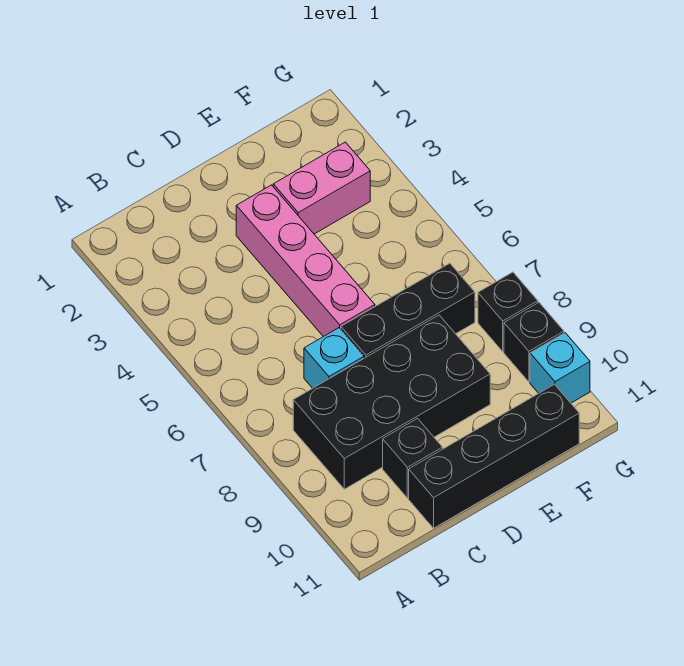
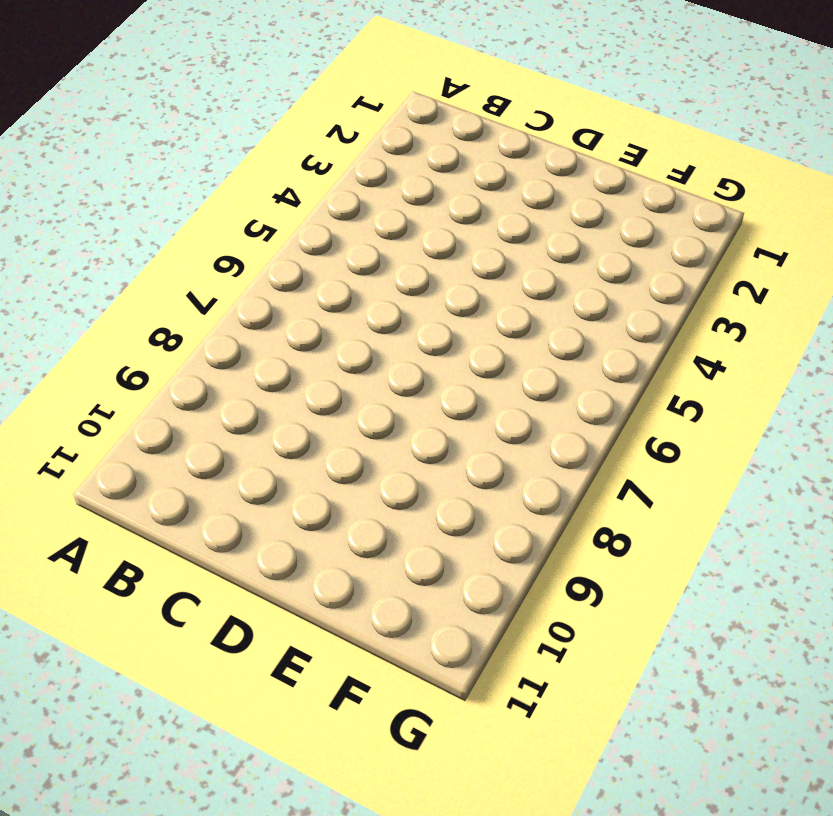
none -> black 2x4 brick [293,315,490,489]
none -> cyan 1x1 brick [304,328,364,388]

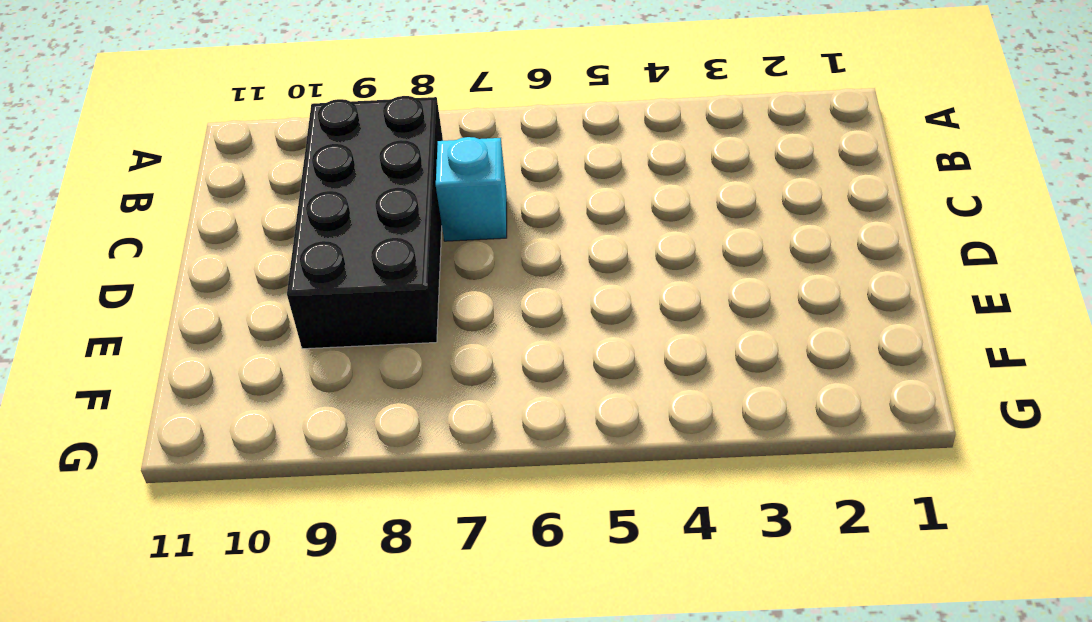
none -> black 1x1 brick [383,419,443,498]
none -> black 1x4 brick [409,384,579,528]

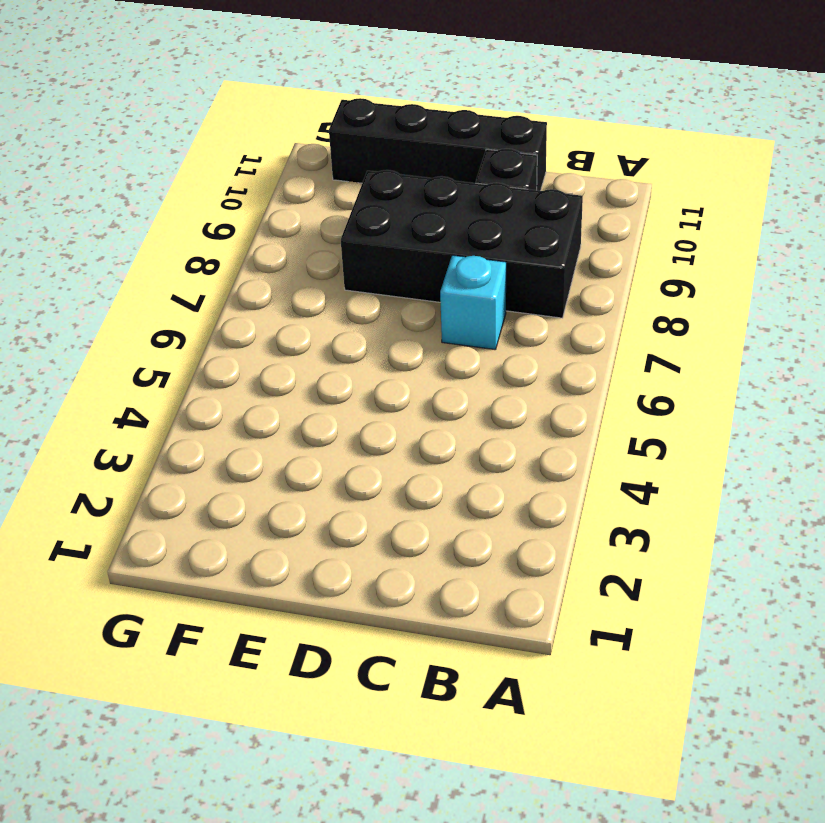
none -> pink 1x4 brick [236,185,375,337]
none -> black 1x3 brick [341,263,475,358]

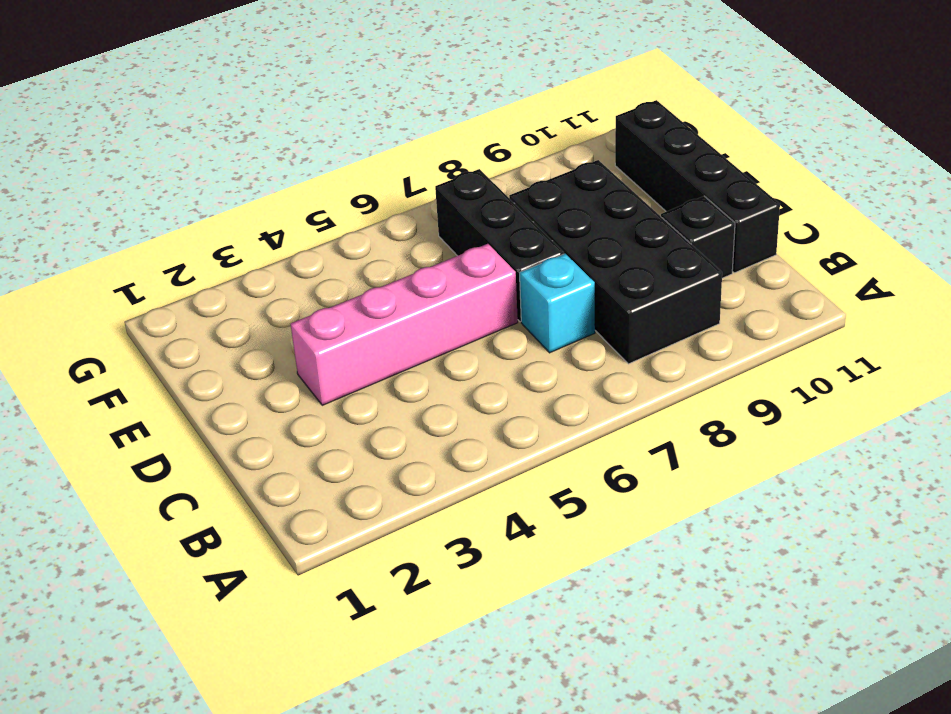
none -> pink 1x2 brick [273,142,370,234]
none -> black 1x1 brick [478,272,538,352]

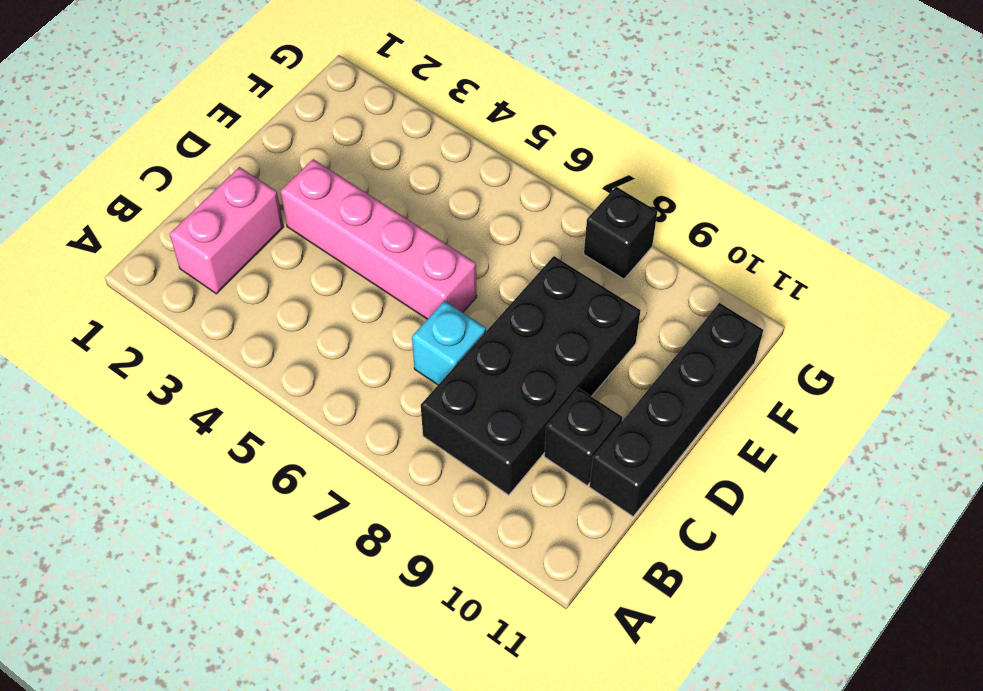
pink 1x2 brick [170,167,283,294] -> pink 1x2 brick moved to [273,142,370,234]
none -> black 1x3 brick [341,263,475,358]
none -> black 1x1 brick [504,303,564,382]

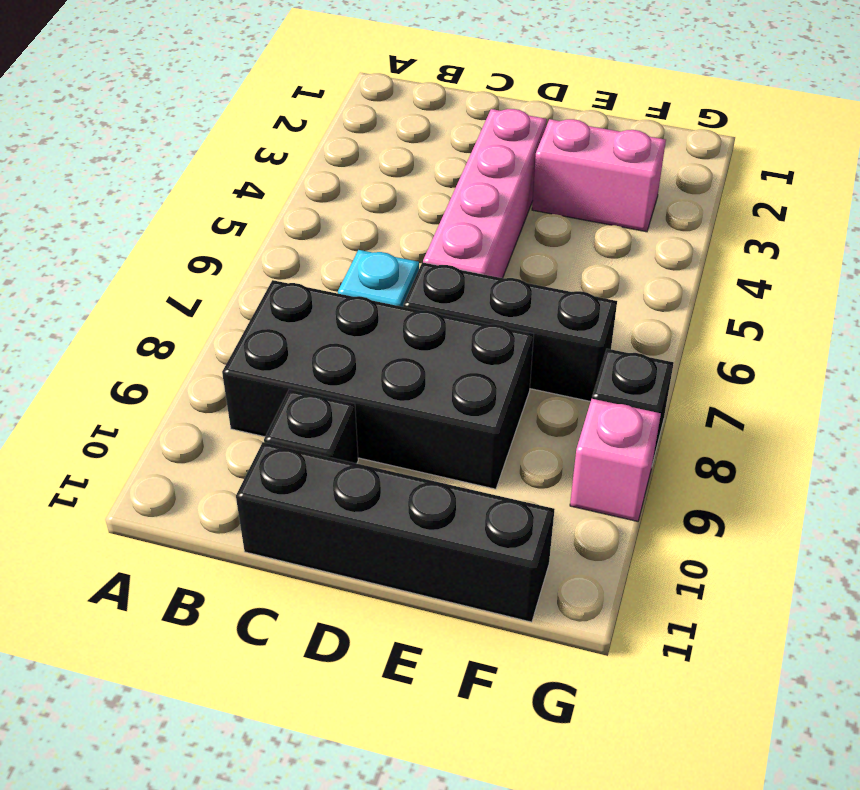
pink 1x1 brick [570,399,661,521] -> black 1x1 brick [504,303,564,382]
none -> cyan 1x1 brick [530,333,590,403]

